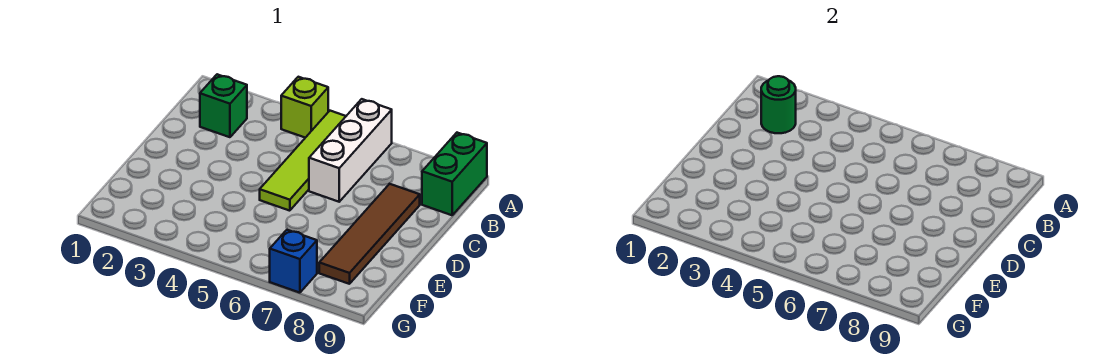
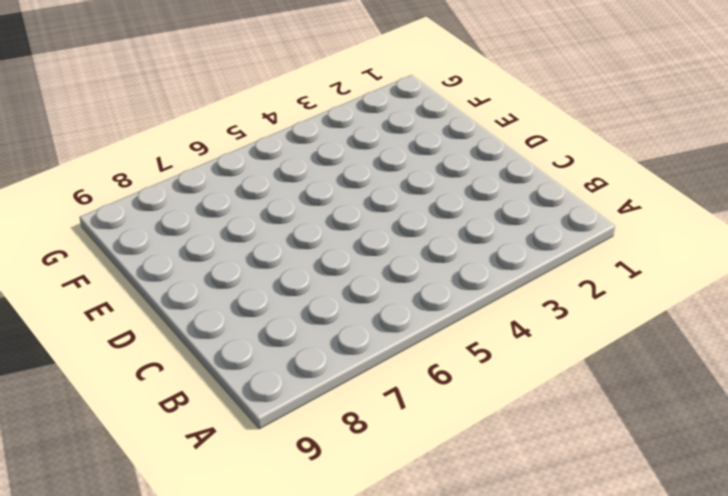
none -> lime 1x1 brick [281,77,328,138]
none -> lime 1x4 tile [260,111,346,211]

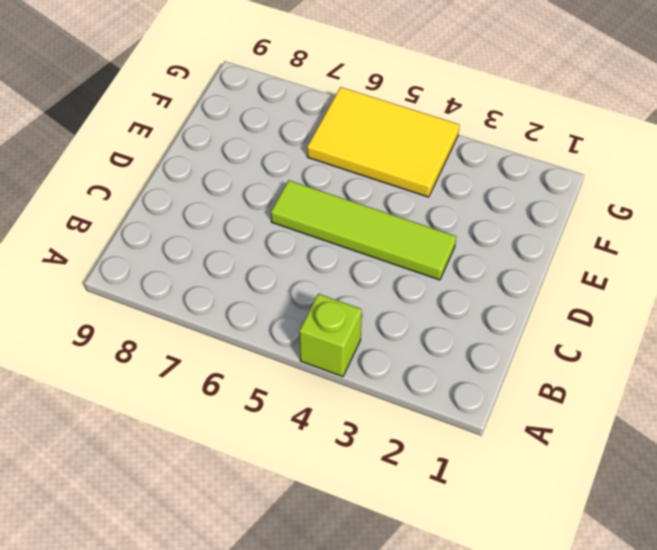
lime 1x4 tile [271,180,456,280] -> lime 1x4 tile turned to [260,111,346,211]
yellow 2x3 tile [307,87,459,197] -> none
none -> white 1x3 brick [309,99,392,202]
none -> green 1x2 brick [422,133,487,215]

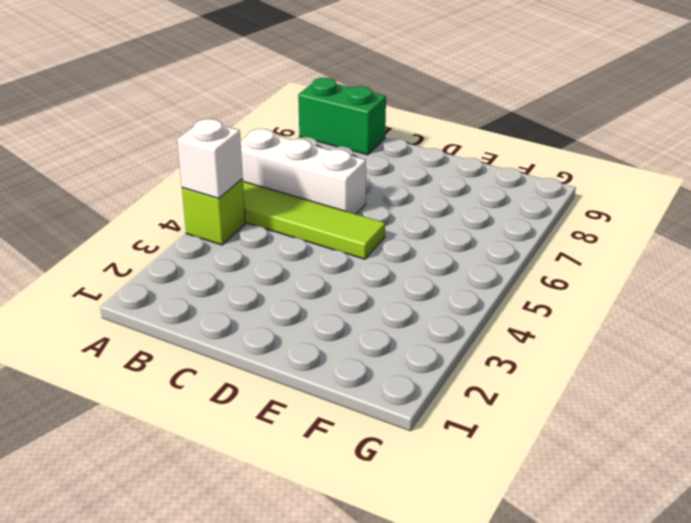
white 1x1 brick [177,119,243,198] -> none
none -> green 1x1 brick [200,74,247,137]
none -> brown 1x4 tile [319,184,420,284]

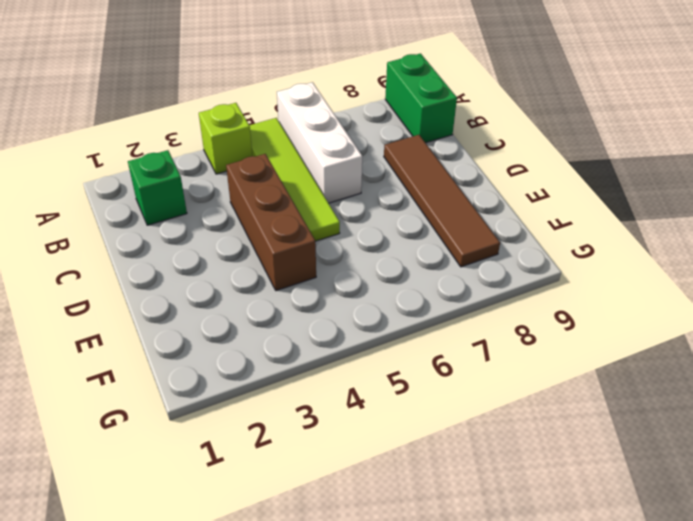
brown 1x3 brick [226,154,316,291] -> none
none -> blue 1x1 brick [270,230,317,293]
none -> green 1x1 round brick [761,76,796,133]

